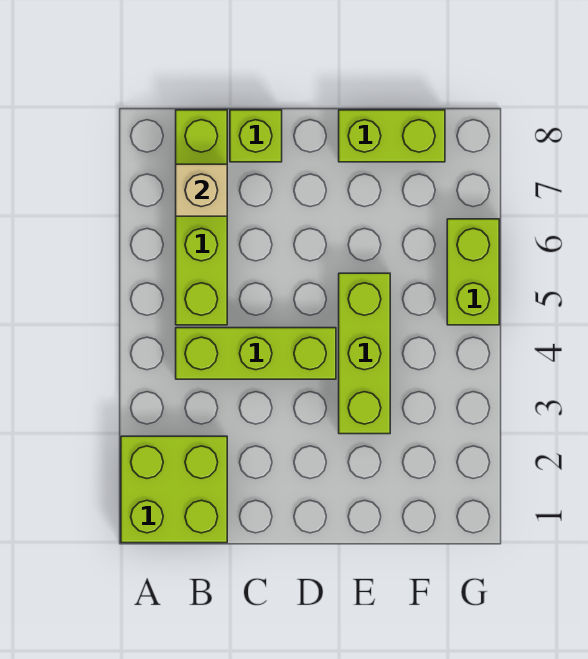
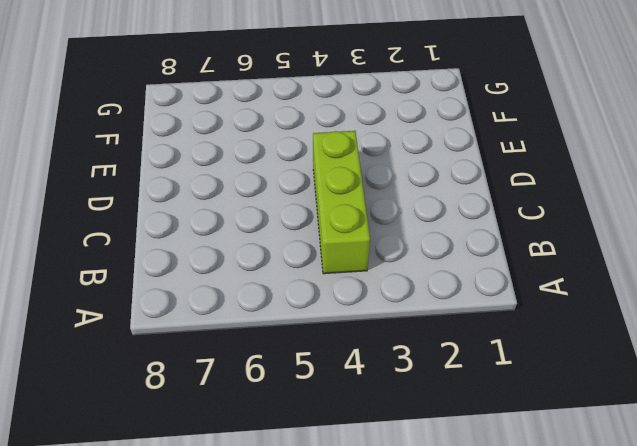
none -> lime 2x2 brick [121,436,227,543]
none -> lime 1x4 brick [176,110,227,325]

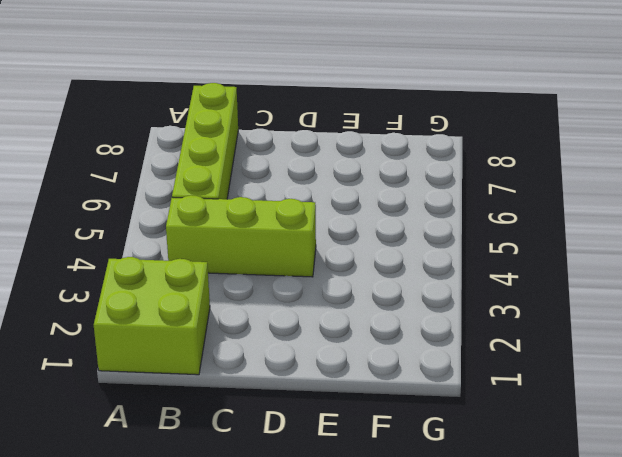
none -> lime 1x1 brick [230,110,282,162]
none -> lime 1x3 brick [339,273,390,434]

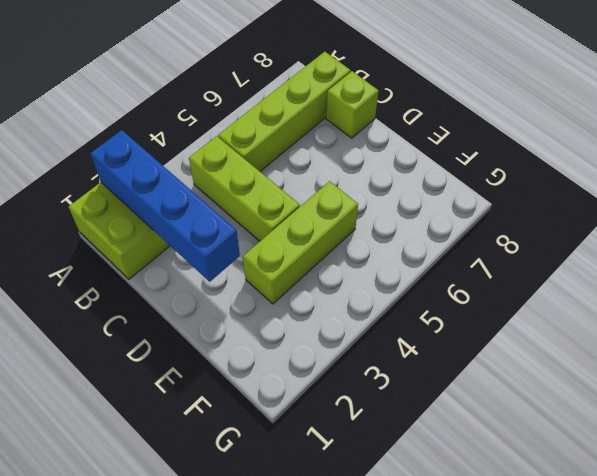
blue 1x4 brick [90,130,240,282] -> none
none -> lime 1x2 brick [339,110,445,162]
none -> lime 1x2 brick [447,219,499,325]

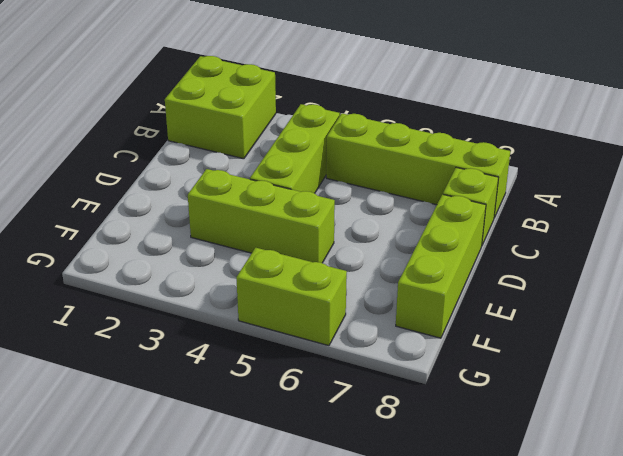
lime 1x3 brick [396,194,486,338] -> lime 1x2 brick [339,110,445,162]
none -> tan 1x1 brick [176,164,227,216]

